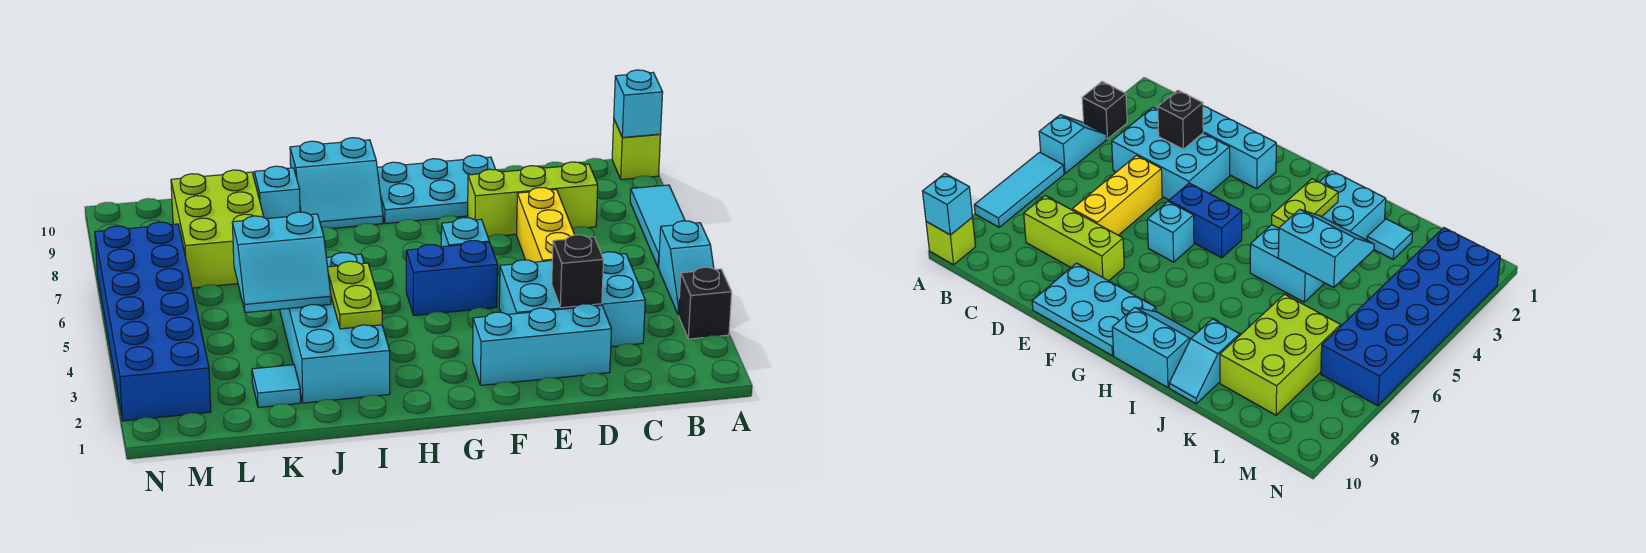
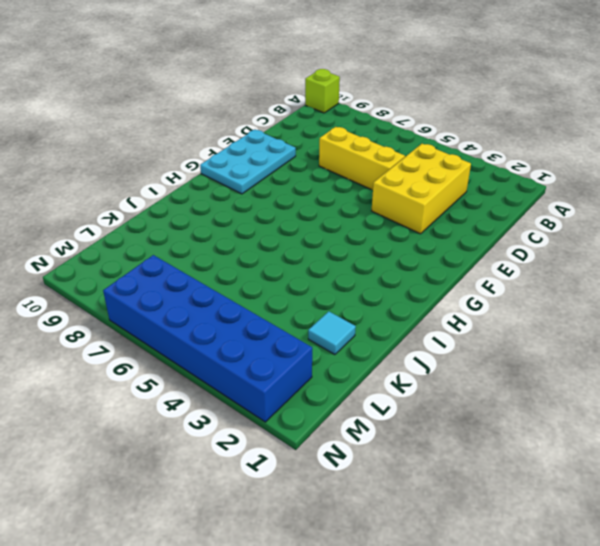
yellow 2x3 brick [371,144,471,234] -> cyan 2x3 brick [499,252,645,347]
none -> black 1x1 brick [679,267,732,339]
none -> cyan 1x2 slope [659,221,714,315]
none -> cyan 1x3 tile [630,185,685,268]

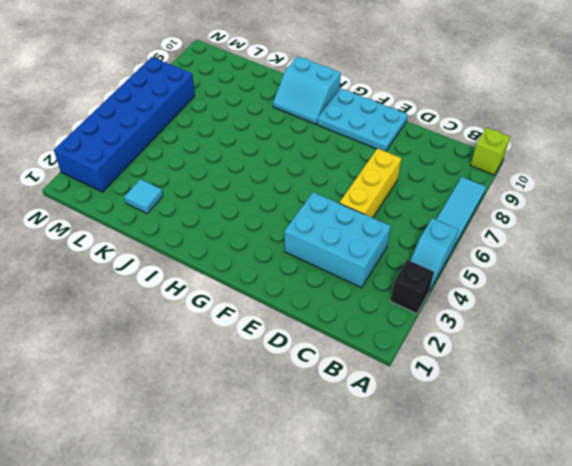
none -> lime 1x3 brick [468,162,598,237]
none -> cyan 1x3 brick [473,304,612,385]
none -> blue 1x2 brick [406,241,498,315]

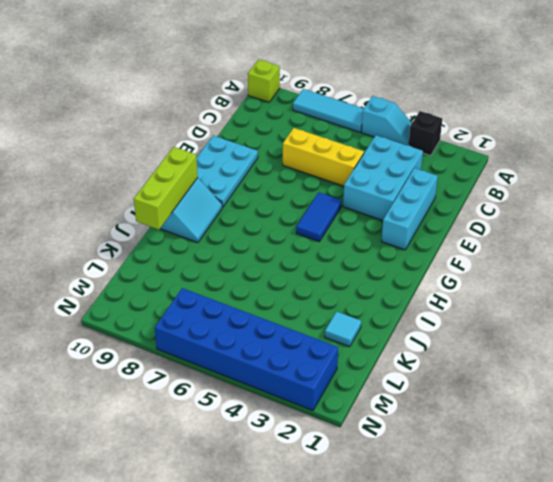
blue 1x2 tile [296,192,342,242] -> blue 1x2 brick [406,241,498,315]
lime 1x3 brick [134,147,198,230] -> lime 1x3 brick moved to [468,162,598,237]
none -> cyan 1x1 brick [441,218,489,247]
none -> cyan 2x4 brick [280,252,390,403]
none -> cyan 1x2 slope [253,166,300,219]

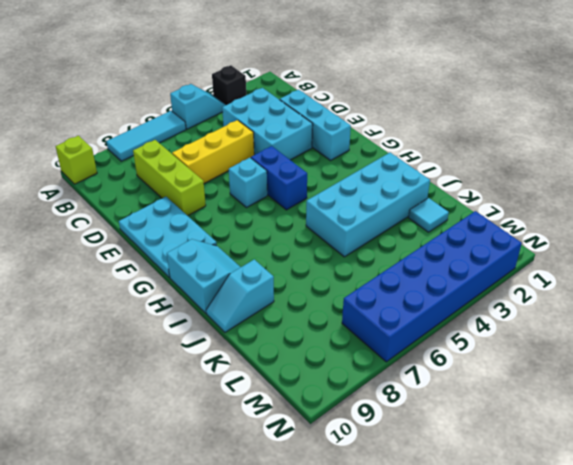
none -> lime 2x3 brick [171,170,264,288]
none -> cyan 1x1 brick [614,70,663,138]
none -> black 1x1 brick [552,235,604,308]

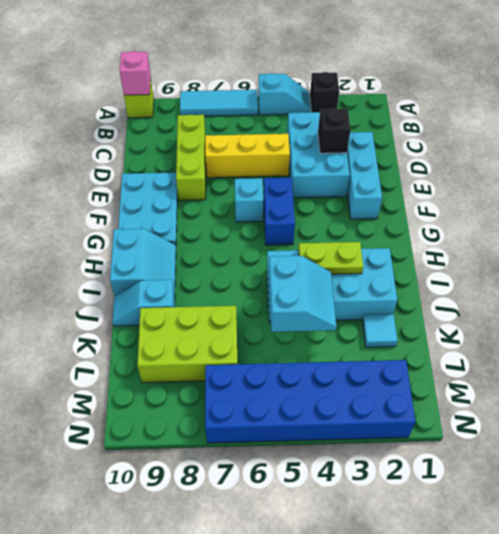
pink 1x1 brick [120,51,151,95] -> cyan 1x1 brick [614,70,663,138]

